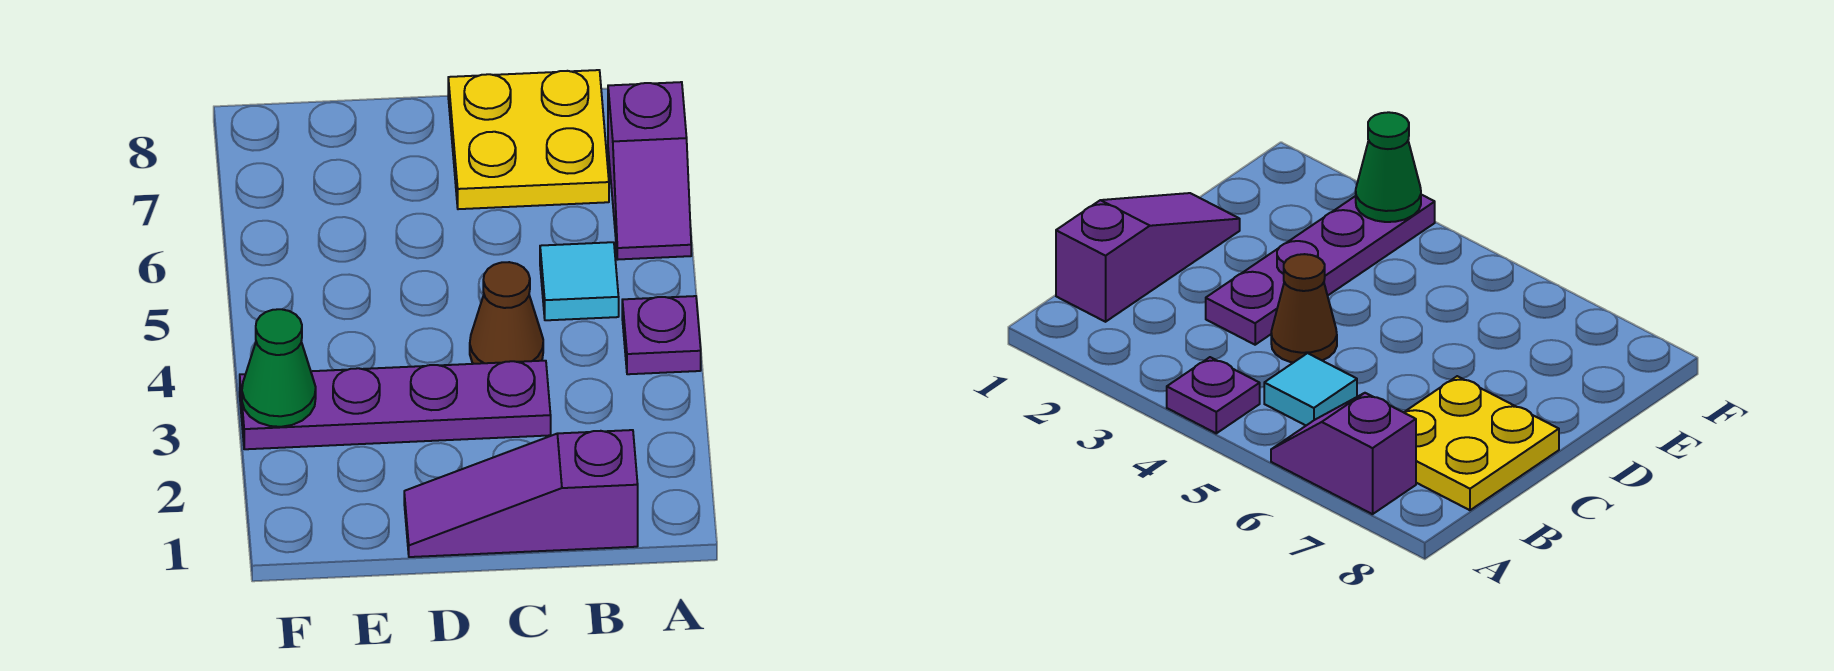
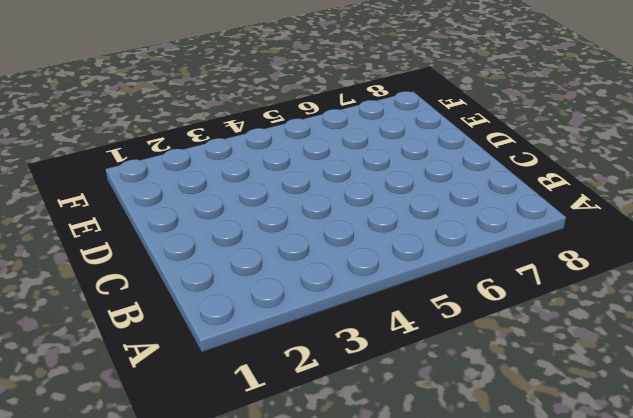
none -> purple 1x1 plate [622,296,701,374]
none -> purple 1x2 slope [608,82,691,259]

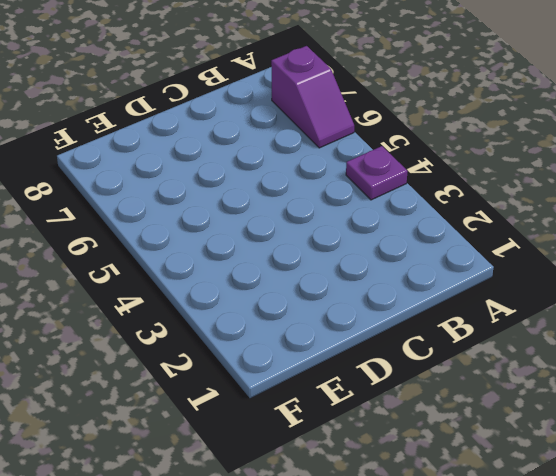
none -> purple 1x3 slope [404,430,638,557]
none -> cyan 1x1 tile [540,242,619,320]

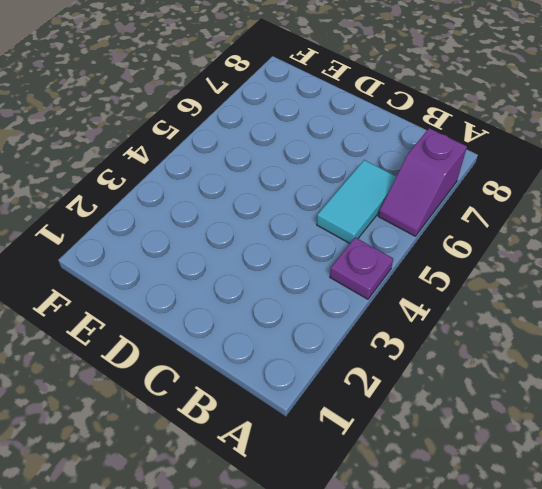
cyan 1x2 tile [317,160,396,243] -> cyan 1x1 tile [540,242,619,320]
none -> purple 1x3 slope [404,430,638,557]
none -> yellow 2x2 plate [448,70,609,209]

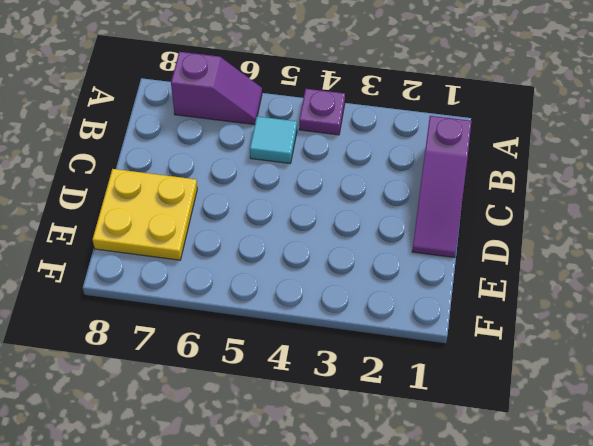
yellow 2x2 plate [93,169,197,260] -> yellow 2x2 plate moved to [448,70,609,209]
none -> purple 1x4 plate [240,361,551,449]
none -> brown 1x1 cone [470,262,543,364]

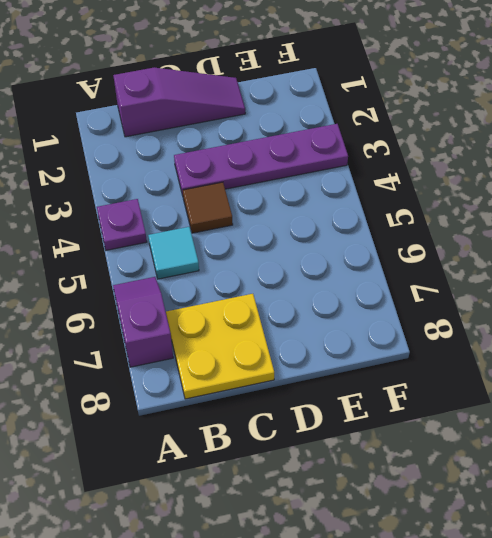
brown 1x1 tile [183,182,233,233] -> brown 1x1 cone [470,262,543,364]
none -> green 1x1 cone [242,309,316,427]

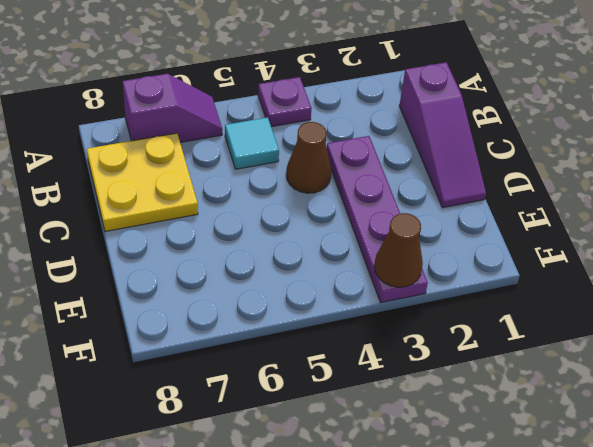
brown 1x1 cone [374,213,423,287] -> green 1x1 cone [242,309,316,427]

